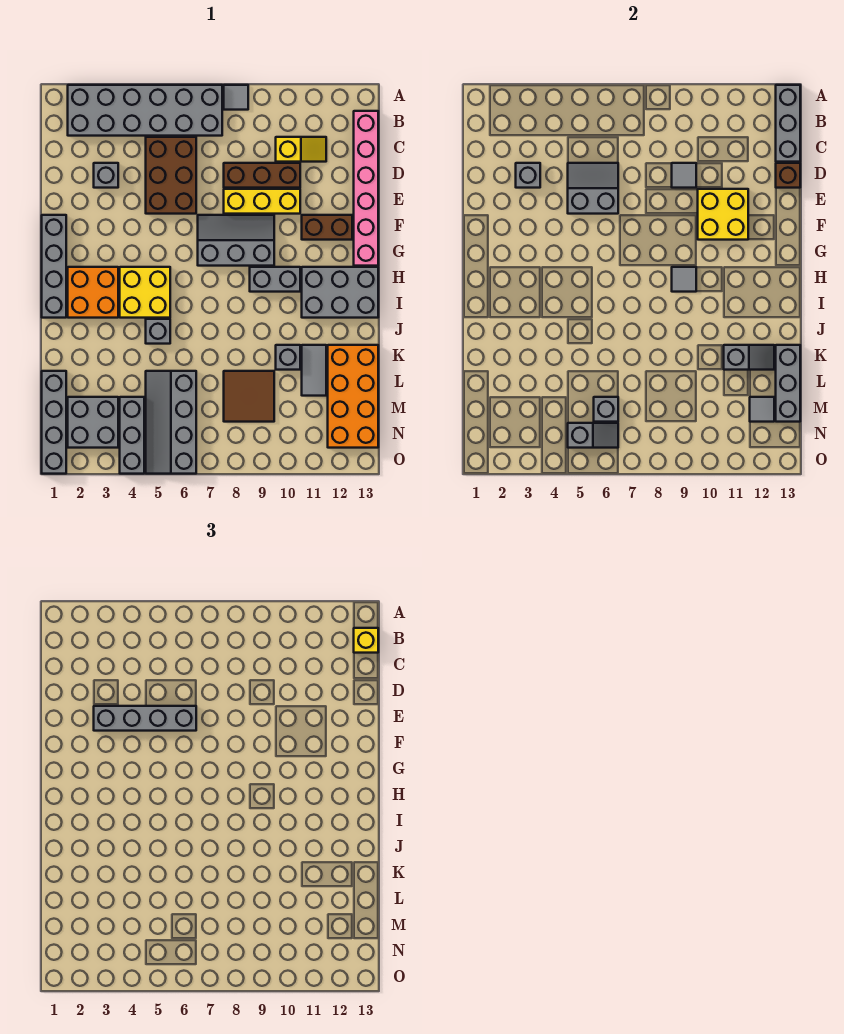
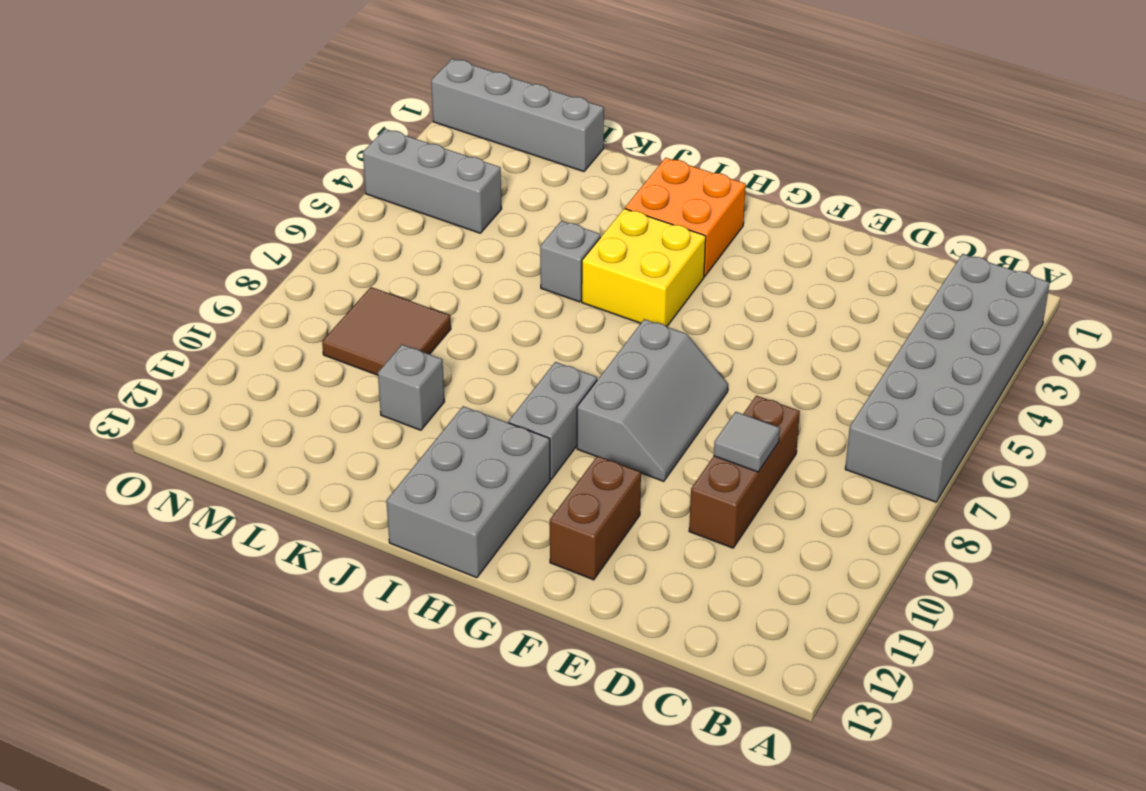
none -> grey 1x1 tile [224,85,248,110]
none -> pink 1x6 brick [354,111,378,266]
none -> brown 2x3 brick [146,137,196,214]
none -> yellow 1x2 slope [276,137,326,162]

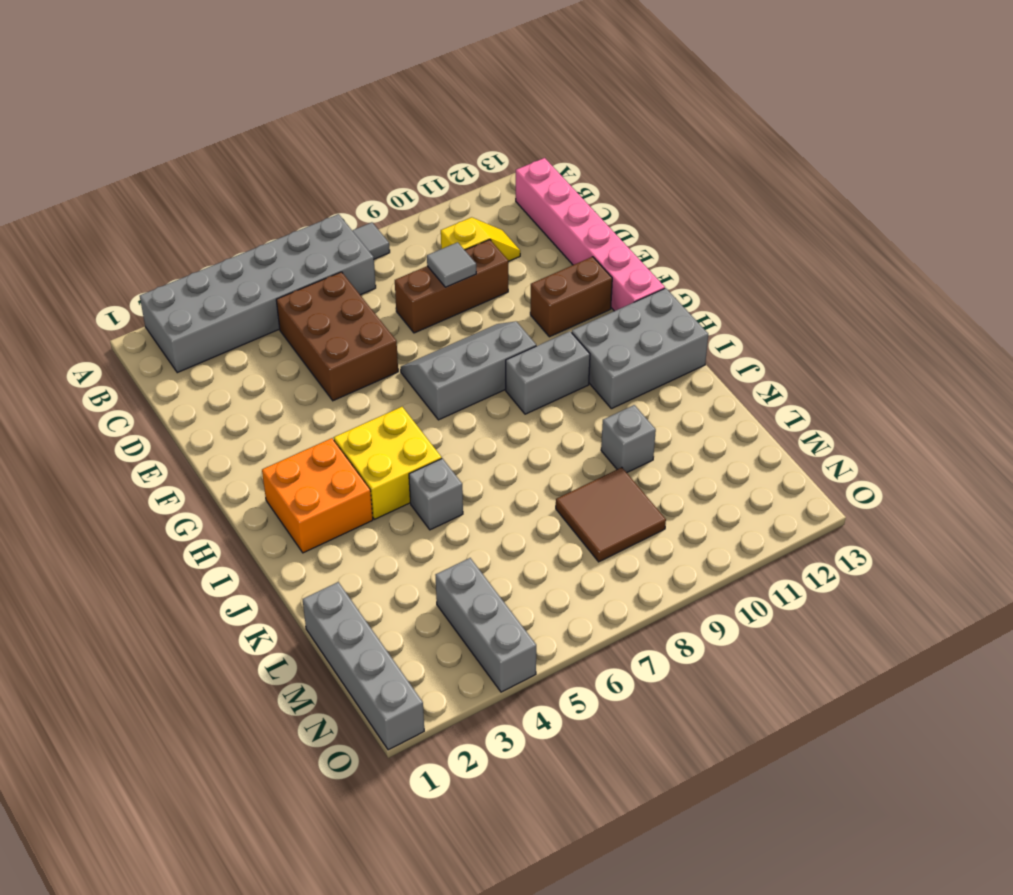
none -> grey 1x1 brick [94,163,118,188]
none -> yellow 1x3 brick [224,189,300,214]
none -> grey 1x4 brick [42,215,66,318]
none -> grey 1x2 tile [302,345,326,396]

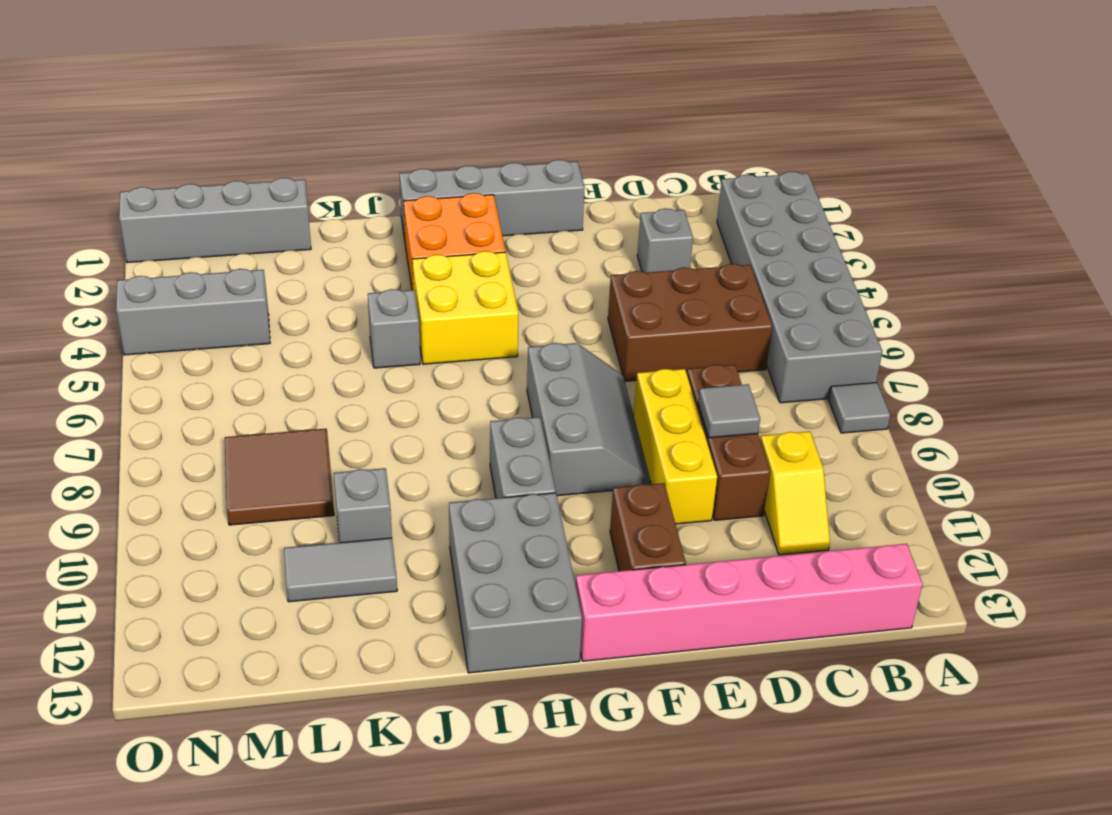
none -> orange 2x4 brick [328,345,378,448]
none -> grey 2x4 slope [146,371,196,474]
none -> grey 2x2 brick [68,397,118,448]
none -> grey 1x3 brick [776,85,800,162]

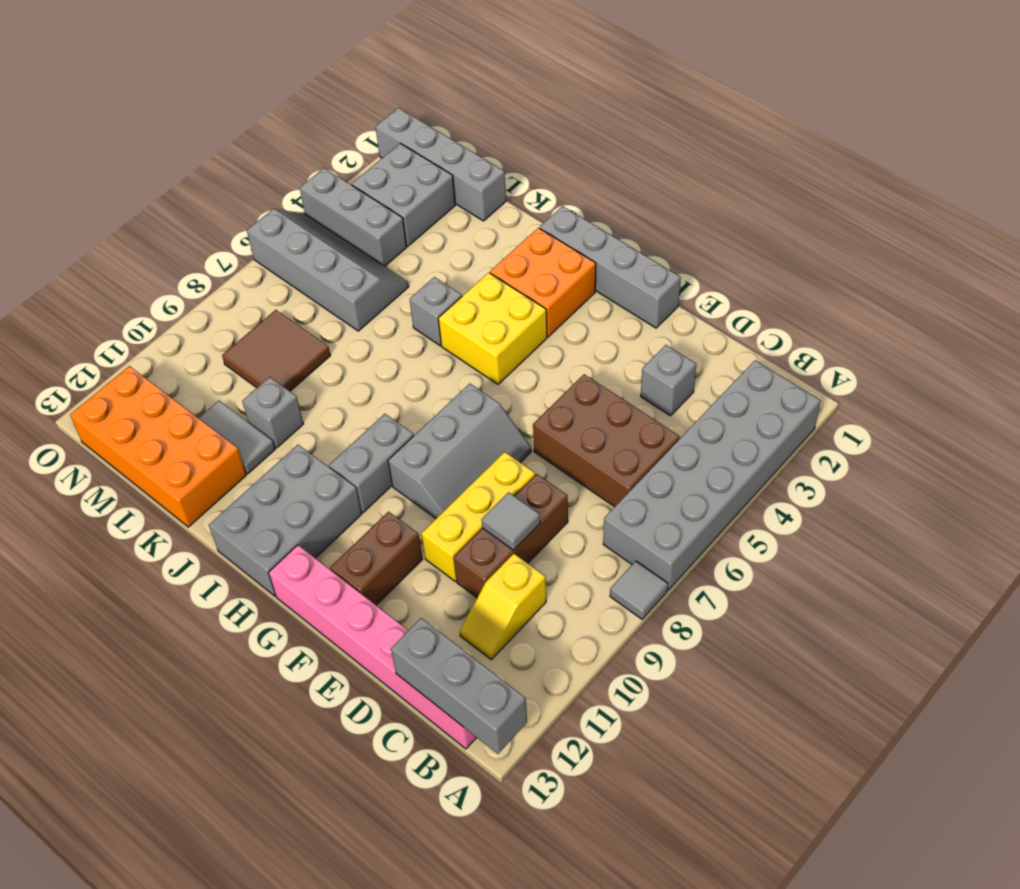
none -> grey 1x1 brick [516,163,540,188]
none -> grey 2x2 slope [568,163,618,214]
none -> brown 1x1 brick [776,163,800,188]
none -> yellow 2x2 brick [698,189,748,240]

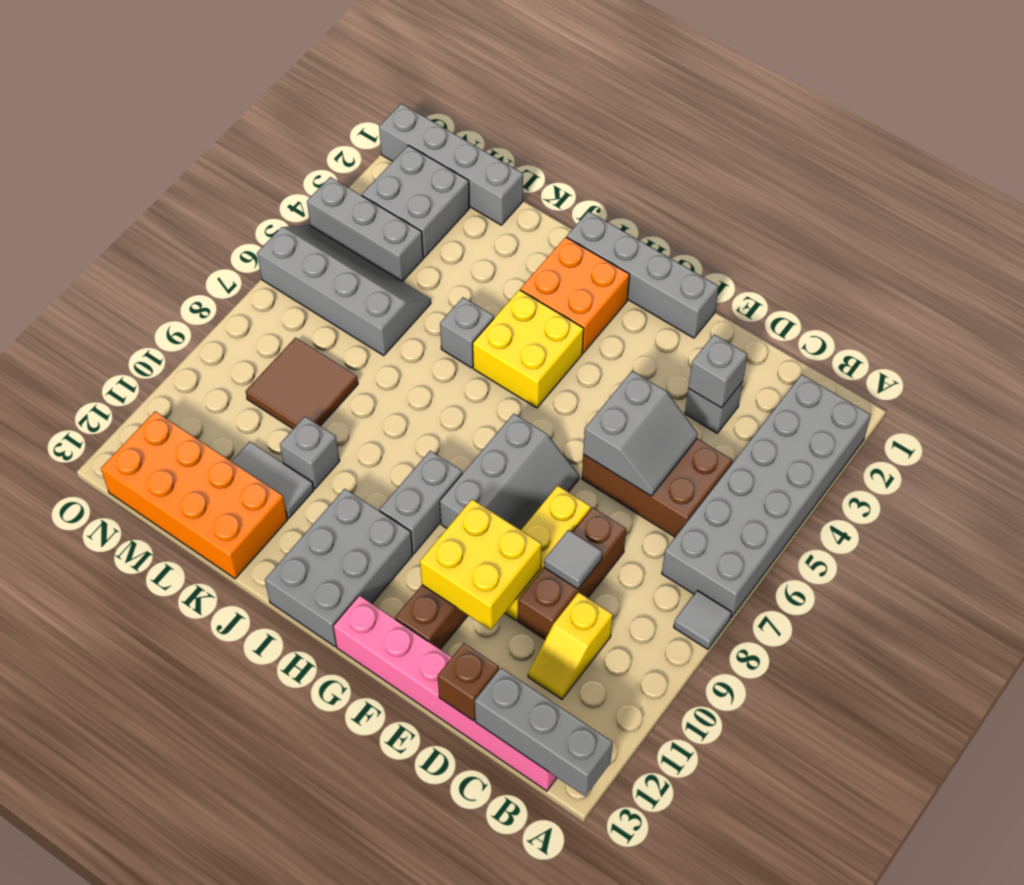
none -> grey 1x1 tile [672,267,696,292]
none -> grey 1x2 slope [724,345,774,370]
none -> grey 1x3 brick [776,345,800,422]
none -> grey 1x1 brick [594,397,618,422]

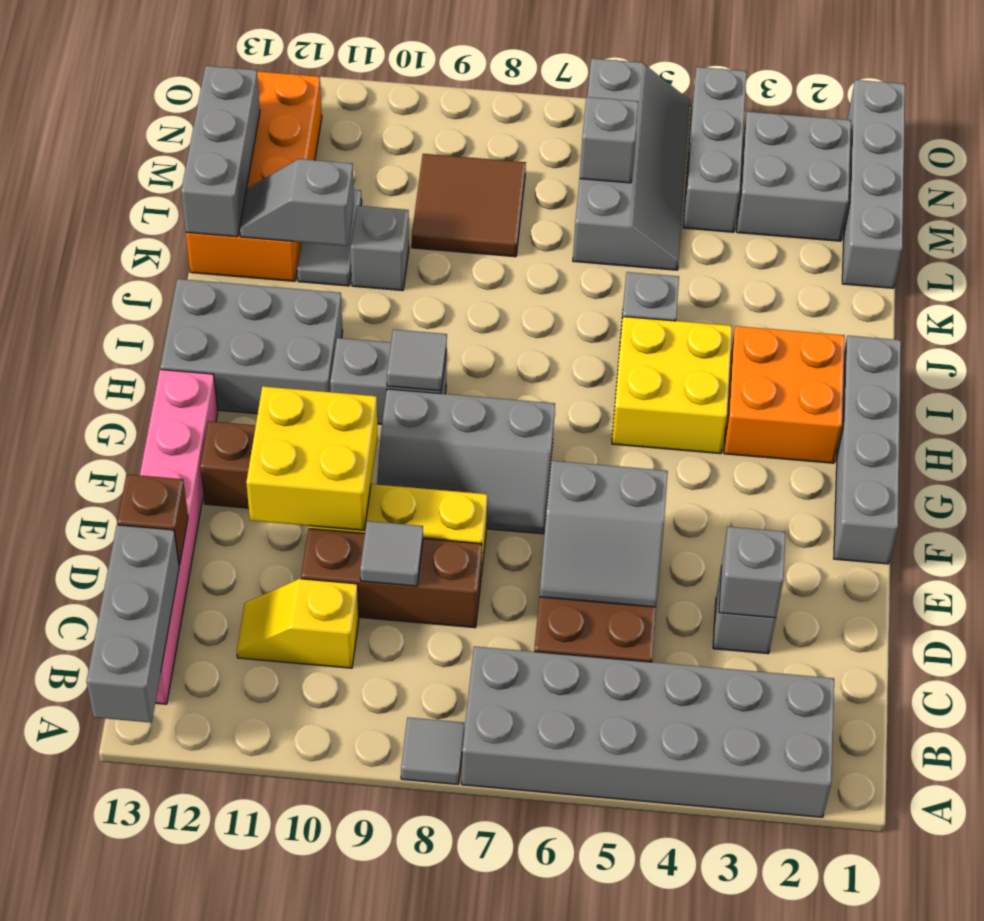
none -> grey 1x1 tile [750,397,774,422]
none -> grey 1x2 slope [568,423,618,448]
none -> yellow 1x1 brick [354,628,378,653]
none -> grey 1x4 brick [94,706,196,731]

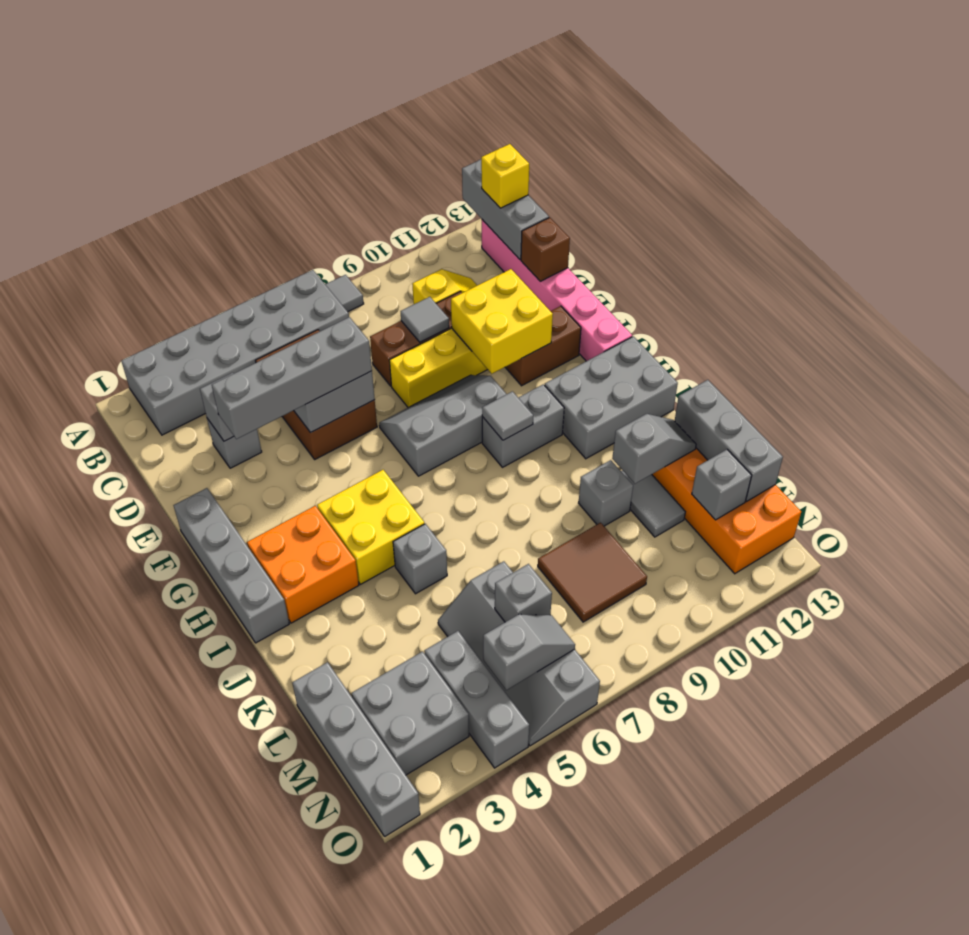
grey 1x1 brick [692,450,752,520] -> grey 1x1 tile [750,397,774,422]

